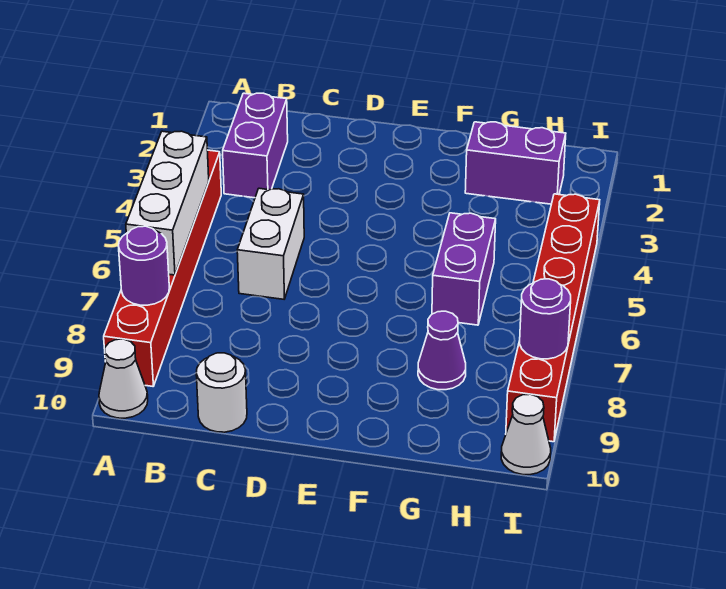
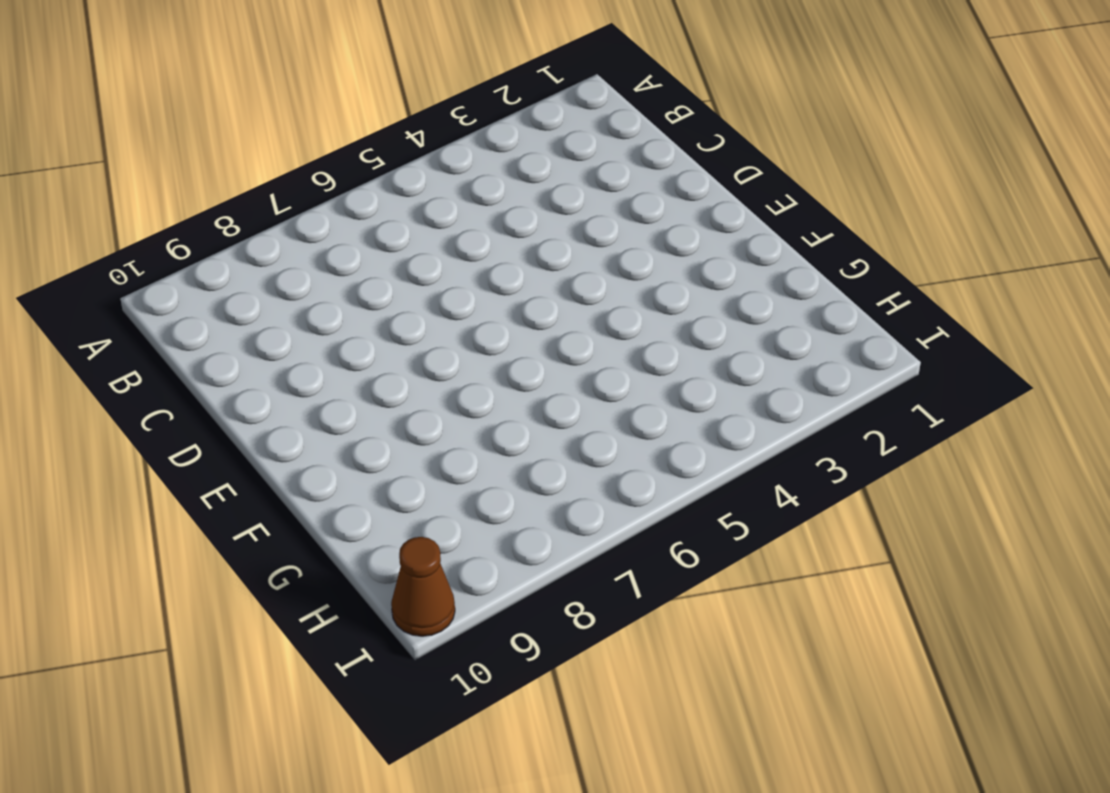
brown 1x1 cone [391,537,455,636] -> white 1x1 cone [501,394,551,475]
none -> red 1x6 brick [104,150,221,386]
none -> white 1x1 cone [99,339,148,418]
none -> purple 1x2 brick [223,93,288,198]

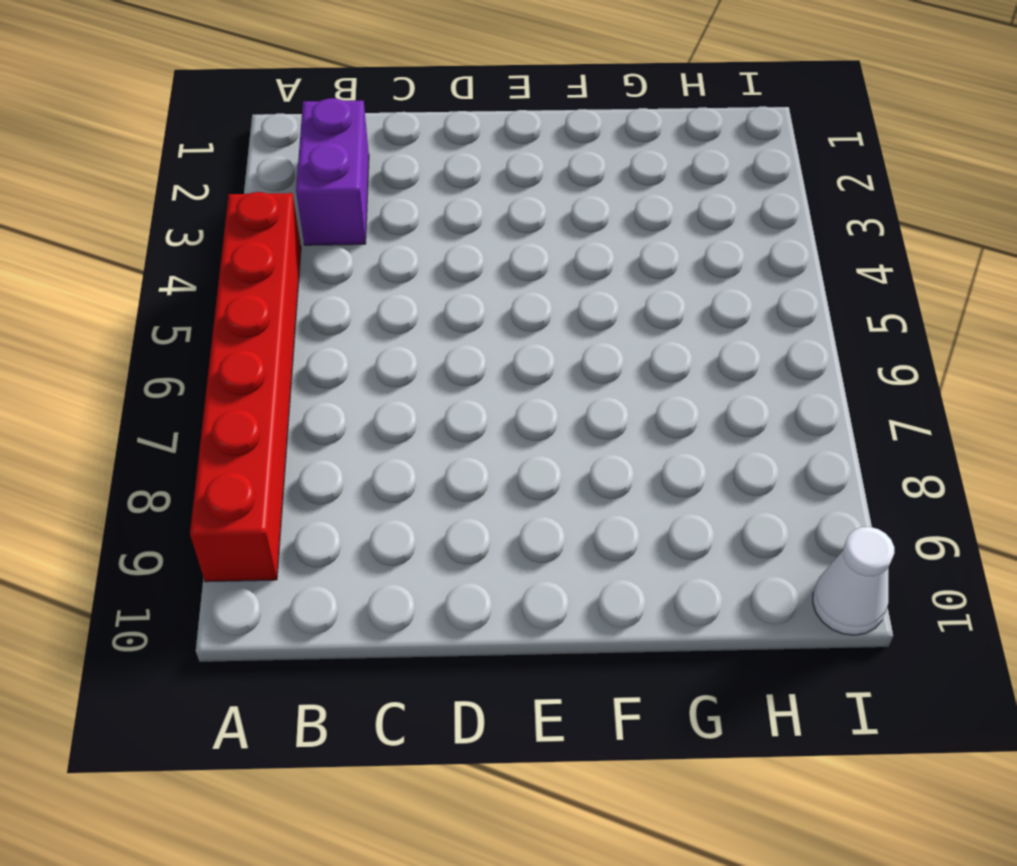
none -> white 1x1 cone [99,339,148,418]
none -> white 1x2 brick [237,188,304,299]
none -> white 1x1 round brick [196,353,247,432]

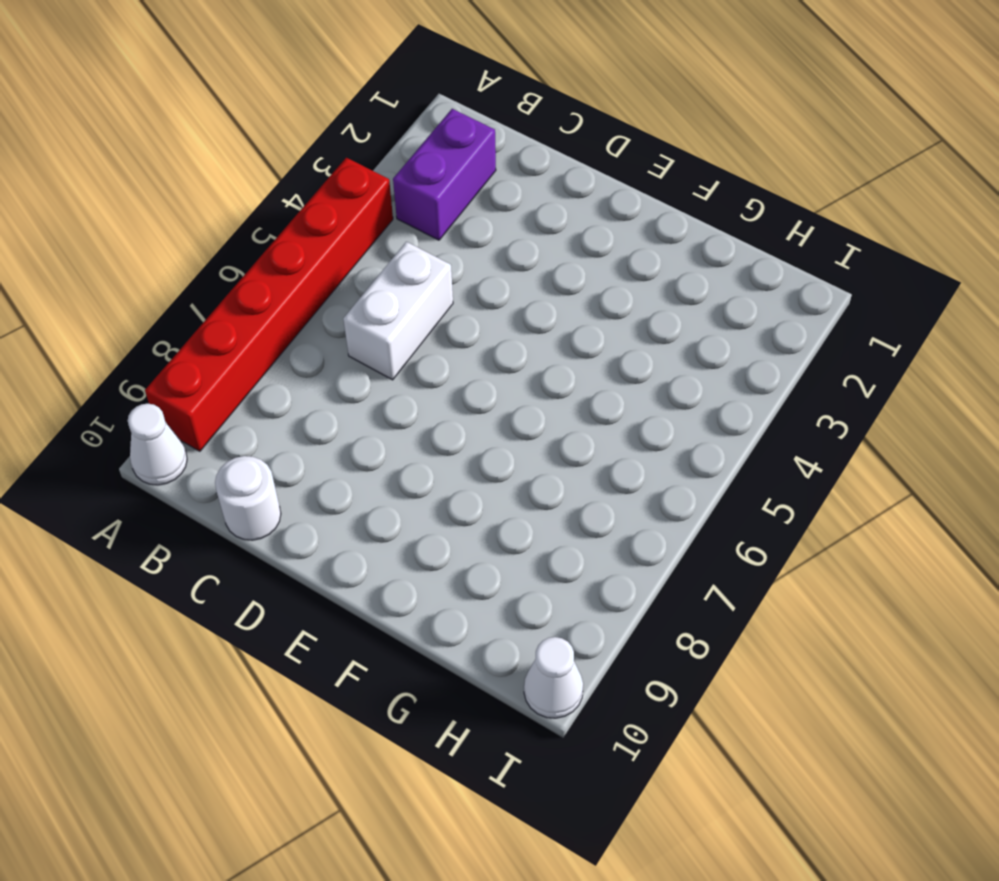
none -> purple 1x2 brick [465,122,566,204]
none -> purple 1x2 brick [432,213,496,325]
none -> purple 1x1 cone [418,311,466,390]

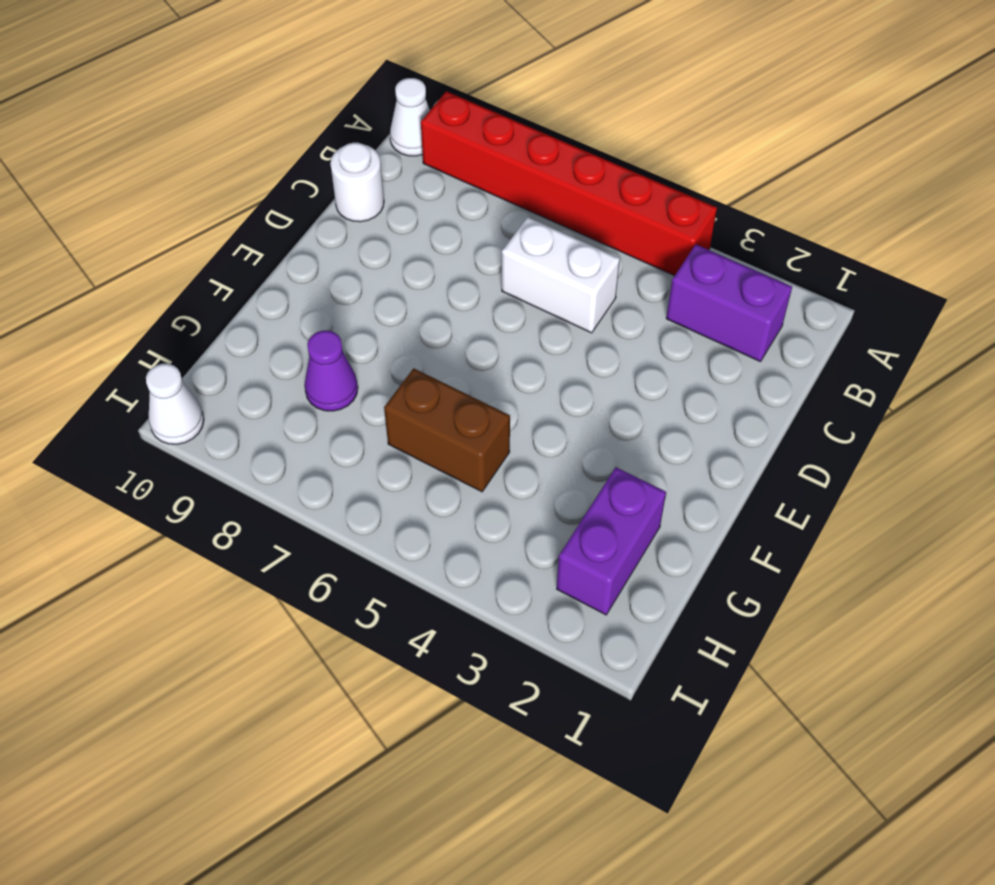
brown 1x2 brick [384,368,510,492] -> purple 1x2 brick [432,213,496,325]
none -> red 1x6 brick [506,194,600,442]
none -> white 1x3 brick [126,131,209,275]
none -> purple 1x1 round brick [118,226,169,305]

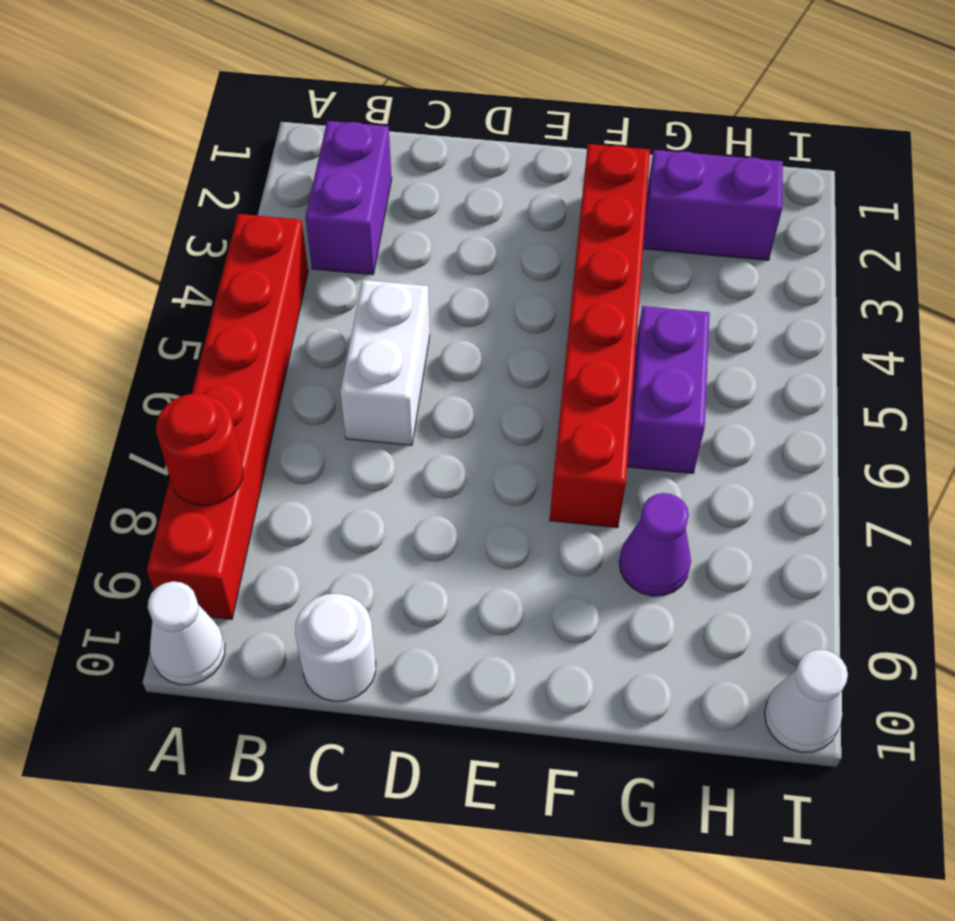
red 1x1 round brick [156,394,243,506] -> purple 1x1 round brick [118,226,169,305]
red 1x6 brick [550,144,650,528] -> red 1x6 brick moved to [506,194,600,442]
none -> white 1x3 brick [126,131,209,275]
none -> purple 1x1 round brick [520,279,571,359]

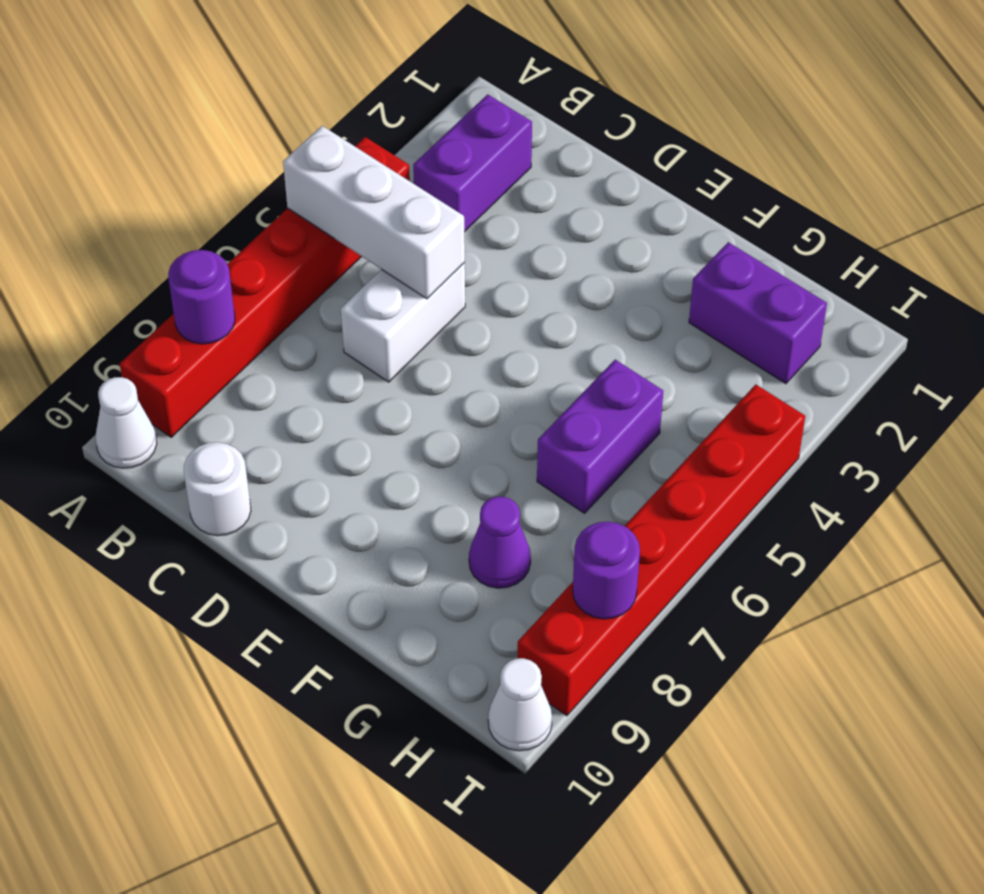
white 1x3 brick [283,126,465,299] -> white 1x3 brick turned to [126,131,209,275]

